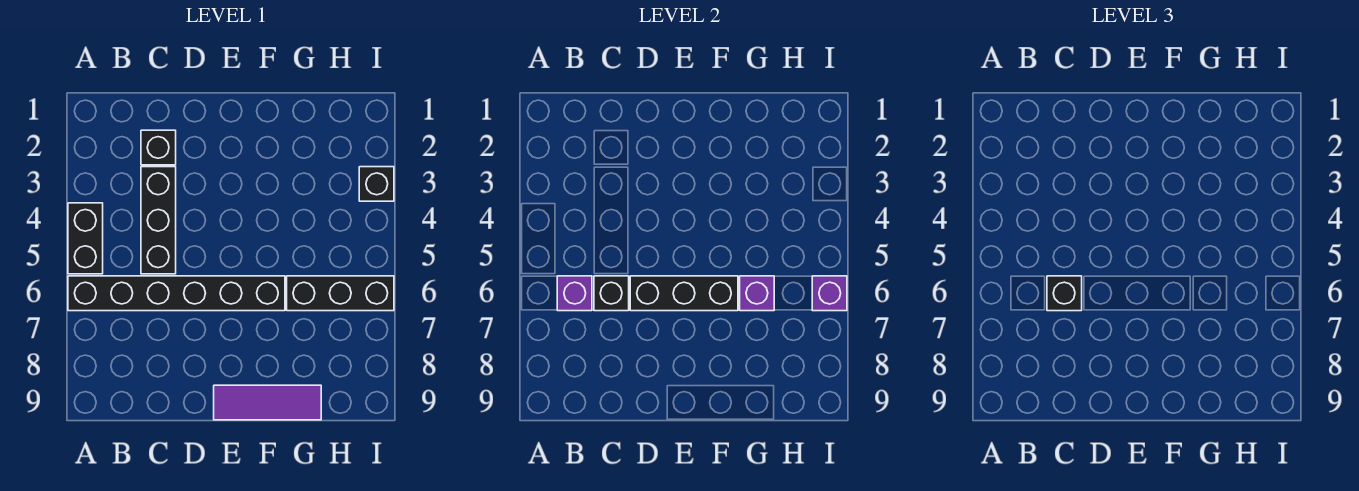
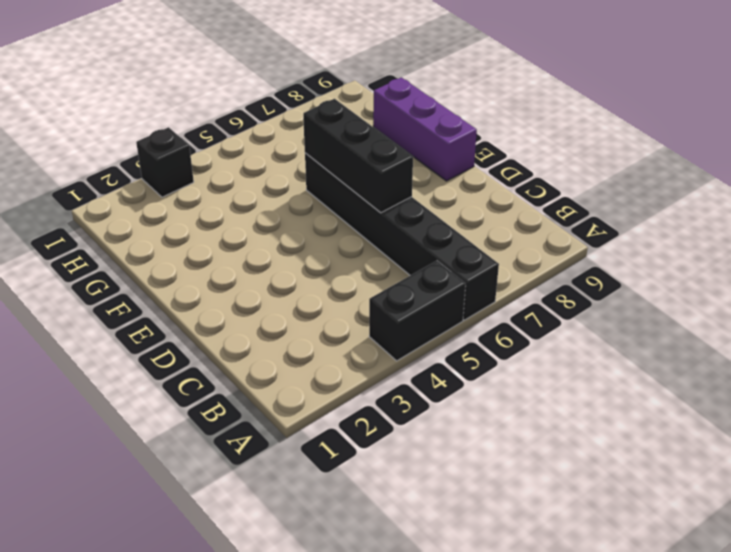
purple 1x3 brick [373,77,477,181] -> purple 1x3 tile [214,385,321,420]
none -> black 1x1 brick [141,130,176,165]
none -> black 1x3 brick [141,167,176,274]
none -> black 1x3 brick [287,276,394,311]

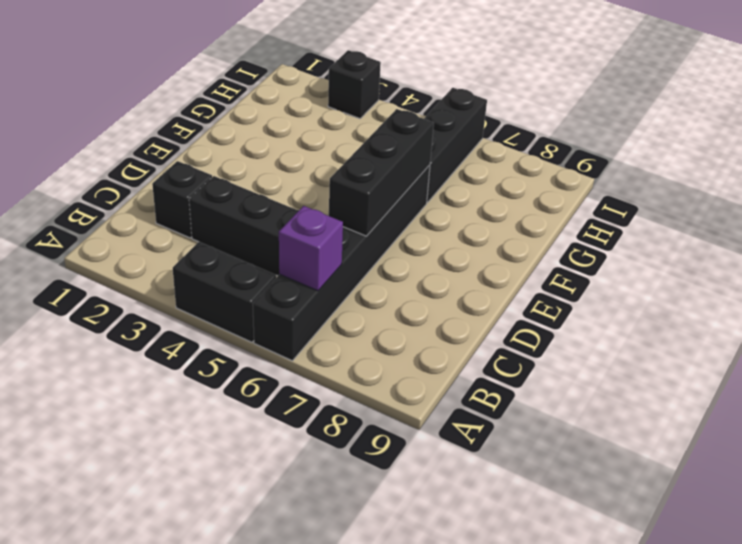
none -> purple 1x3 tile [214,385,321,420]
none -> black 1x1 brick [594,276,629,311]
none -> purple 1x1 brick [740,276,774,311]

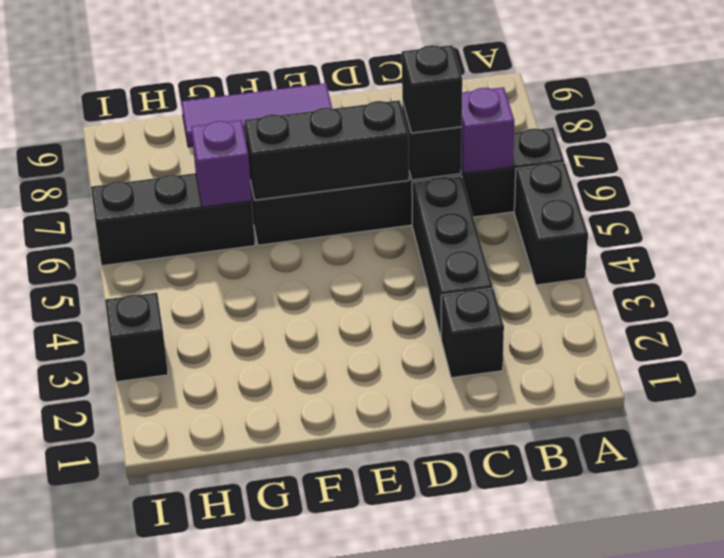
none -> purple 1x1 brick [812,276,847,311]

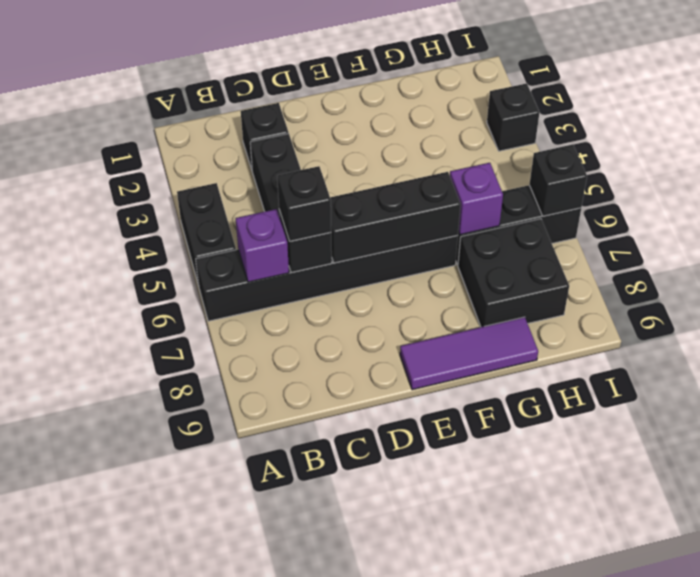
black 2x2 brick [458,219,569,327] -> none
black 1x1 brick [529,145,587,216] -> purple 1x1 brick [812,276,847,311]

